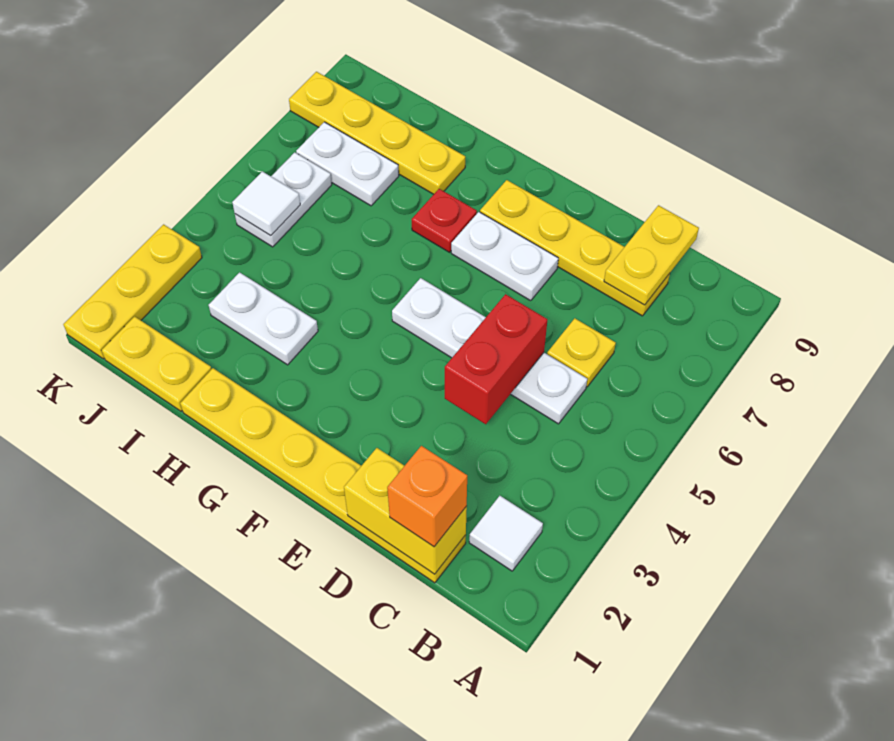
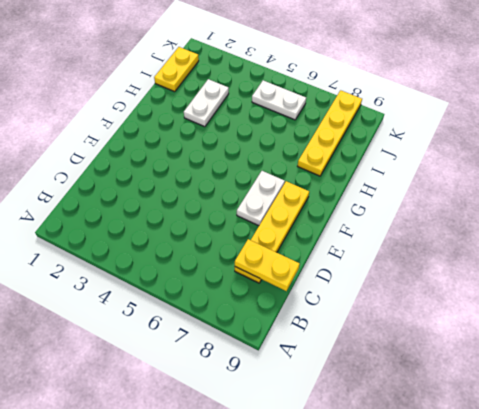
none -> white 1x1 tile [469,496,543,571]
none -> yellow 1x6 plate [180,368,466,583]
none -> white 1x4 plate [392,278,587,424]

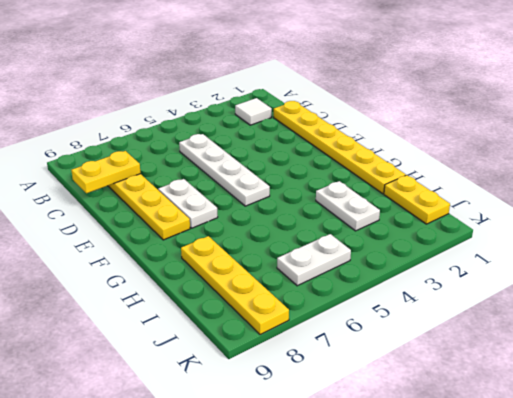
none -> yellow 1x1 plate [547,318,616,387]
none -> red 1x1 plate [412,189,477,252]
none -> white 1x2 plate [296,122,399,206]

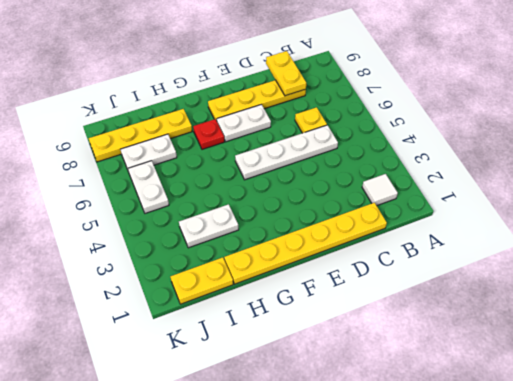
none -> yellow 1x3 plate [63,224,202,359]
none -> yellow 1x2 brick [344,448,467,574]
none -> red 1x2 brick [445,294,547,424]

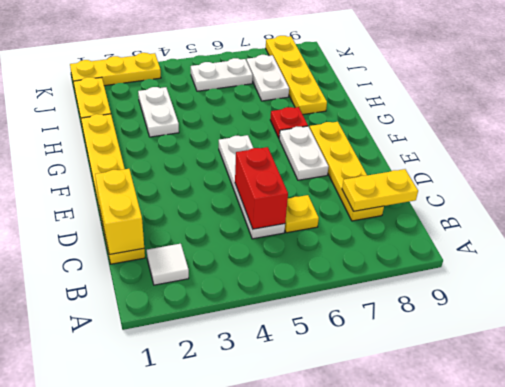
red 1x2 brick [235,147,288,229] -> red 1x2 brick turned to [445,294,547,424]
none -> white 1x1 tile [232,171,300,235]
none -> orange 1x1 brick [387,446,467,547]

